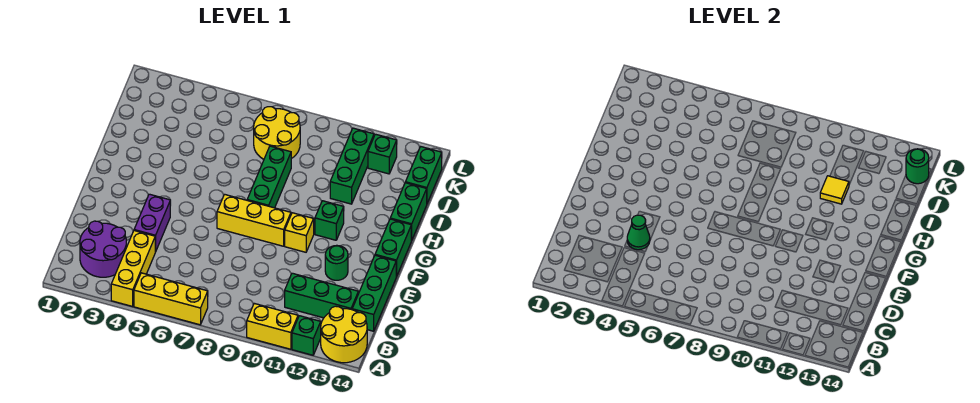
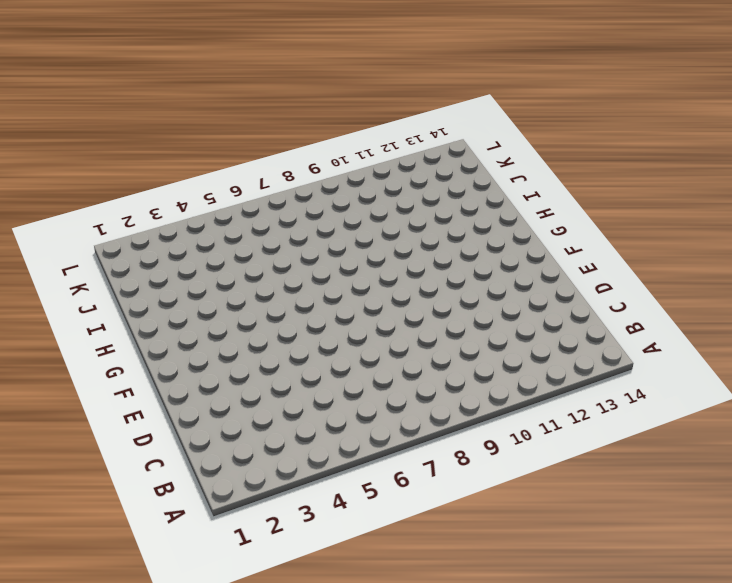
none -> yellow 1x3 brick [111,231,155,306]
none -> yellow 1x3 brick [134,273,208,325]
none -> yellow 1x2 brick [247,303,298,349]

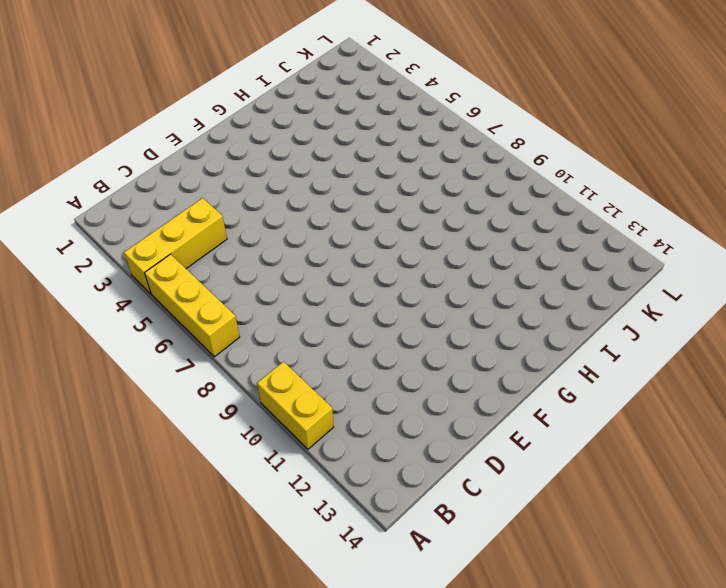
none -> green 1x1 brick [292,316,321,355]
none -> yellow 2x2 round brick [321,306,367,363]
none -> purple 2x2 round brick [80,221,126,277]

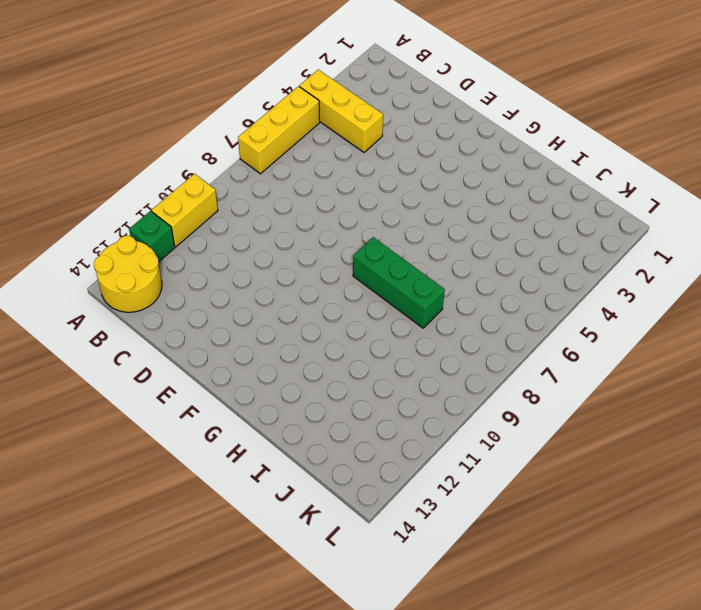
none -> purple 2x2 round brick [80,221,126,277]
none -> green 1x3 brick [285,273,358,318]
none -> green 1x3 brick [352,255,396,331]

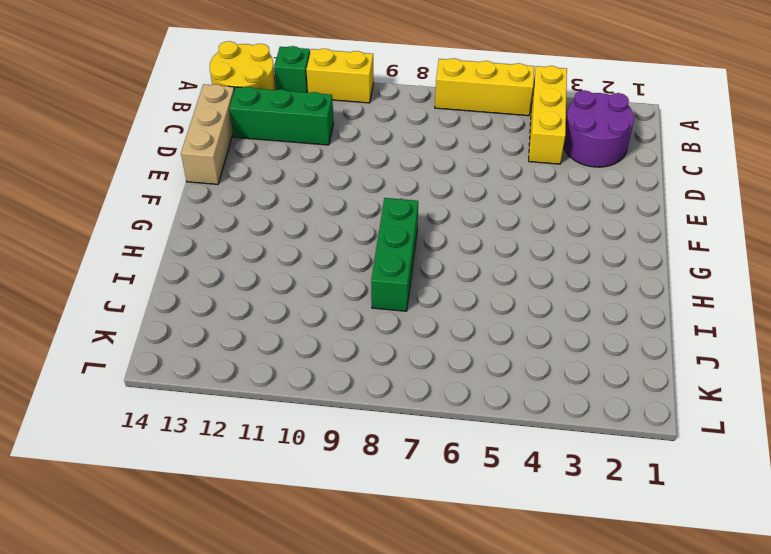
tan 1x3 brick [181,84,235,184] -> green 1x3 brick [352,255,396,331]
none -> purple 1x2 brick [134,194,170,252]
none -> green 1x1 round brick [325,245,348,280]
none -> yellow 1x3 brick [217,194,291,246]

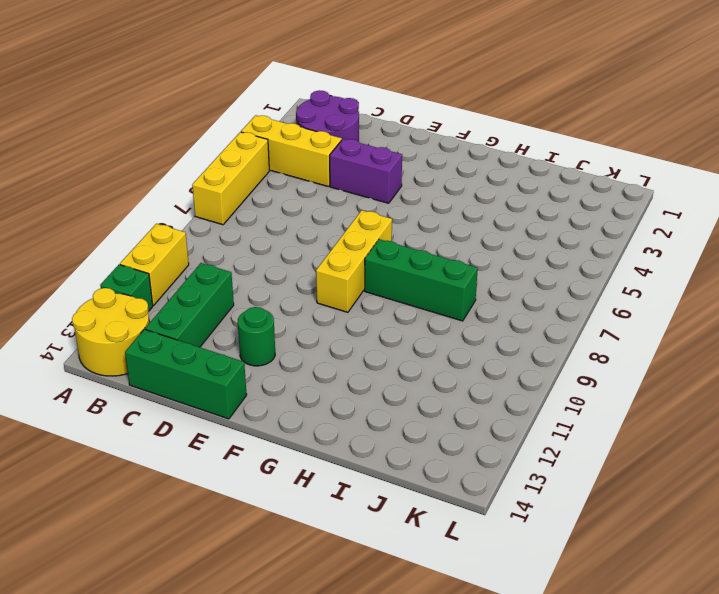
none -> yellow 1x1 brick [285,213,314,252]
none -> green 1x2 brick [375,219,412,277]
none -> green 1x1 brick [315,201,344,240]

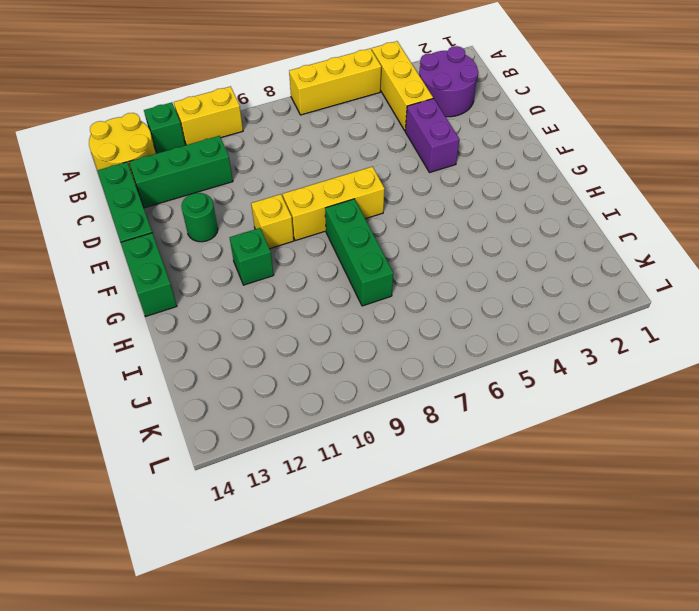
none -> green 1x2 brick [390,183,427,240]
none -> green 1x3 brick [330,128,374,204]
none -> yellow 2x2 round brick [254,107,300,159]

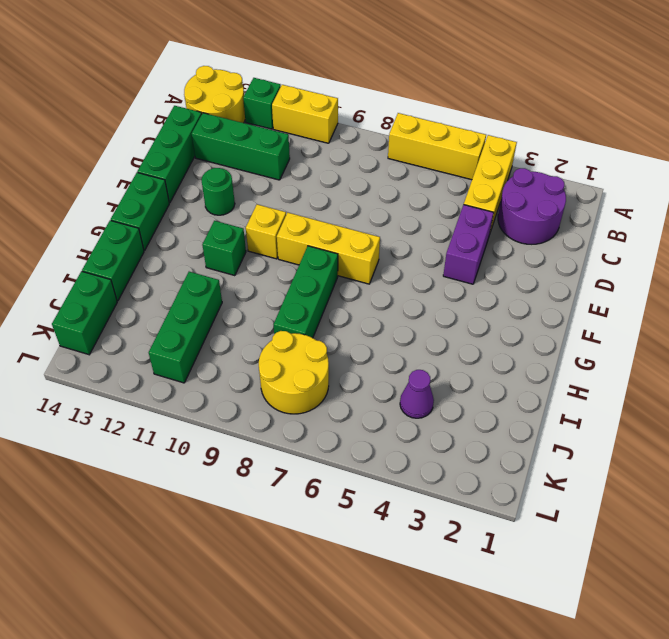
purple 1x1 cone [400,370,434,418] -> none
none -> green 1x1 brick [368,134,397,174]
none -> green 1x1 cone [627,215,650,250]
none -> yellow 1x1 tile [820,176,849,204]

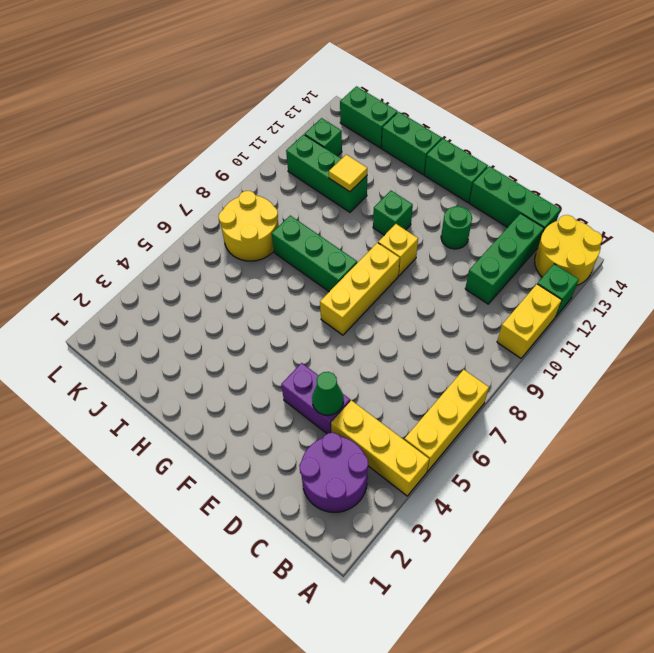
none -> green 1x1 round brick [906,149,929,184]

